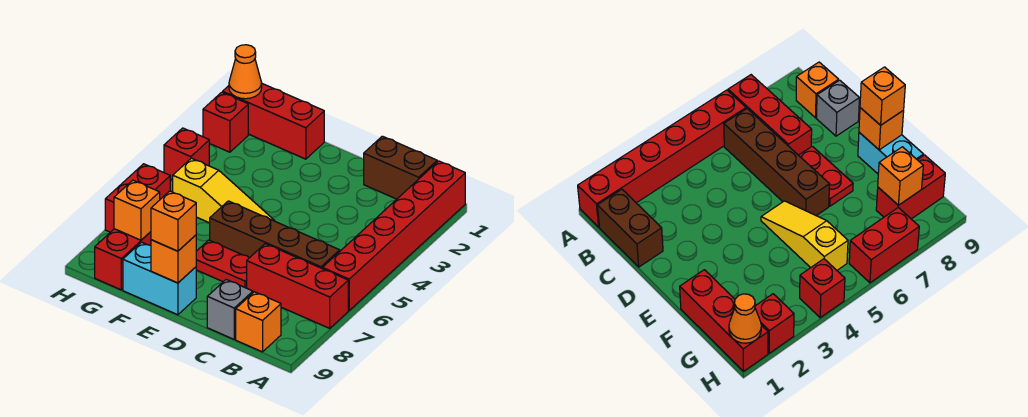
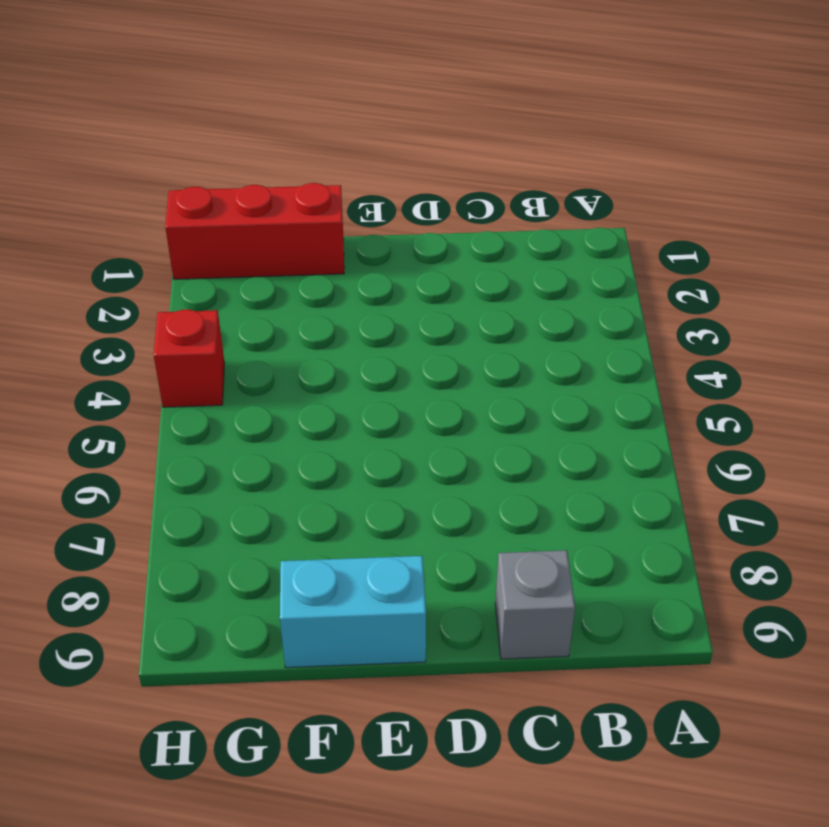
none -> red 1x6 brick [322,161,465,310]
none -> red 1x3 brick [247,244,348,328]
none -> brown 1x2 brick [364,136,437,199]

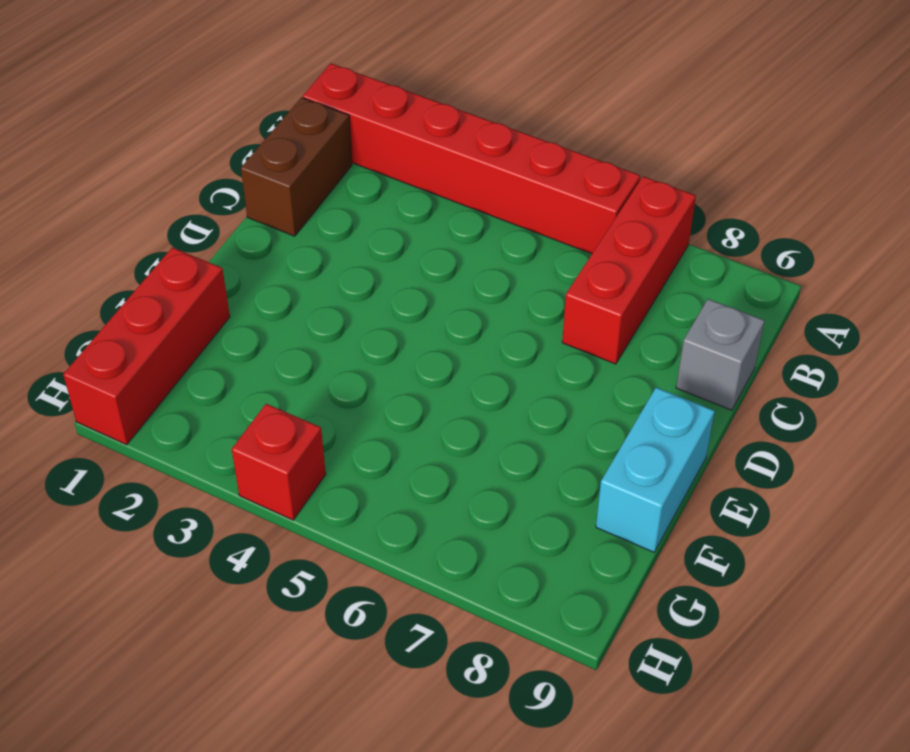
none -> brown 1x4 brick [210,201,340,268]
none -> orange 1x1 brick [236,292,281,352]
none -> red 1x2 plate [196,240,249,288]

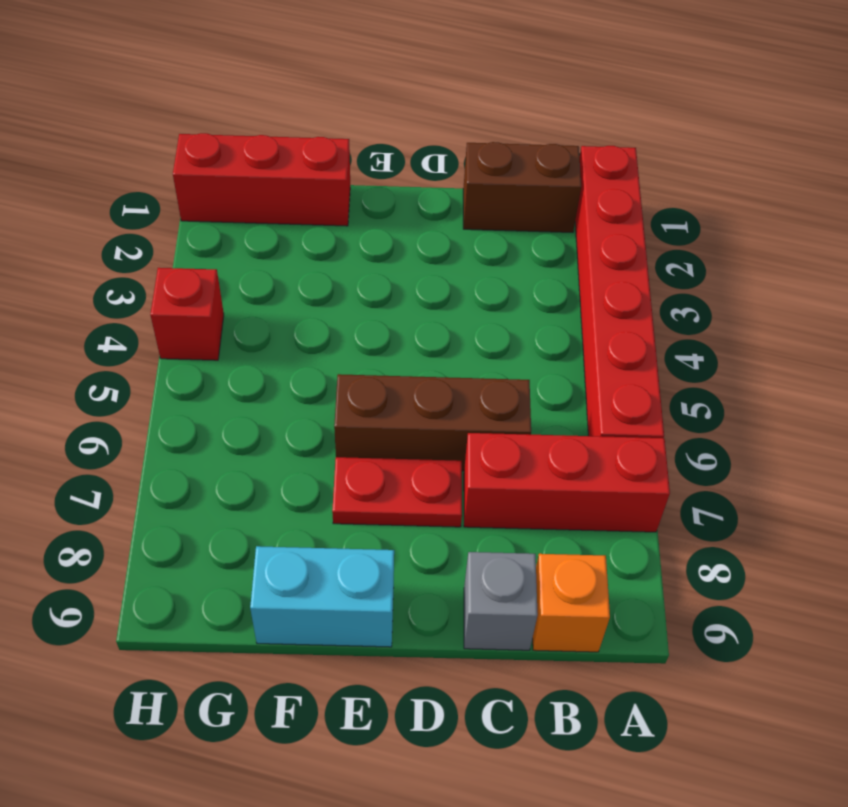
brown 1x3 brick [334,374,531,471] -> brown 1x4 brick [210,201,340,268]
none -> yellow 1x3 slope [173,158,274,223]
none -> red 1x2 brick [95,229,151,290]
none -> red 1x1 brick [203,92,248,152]

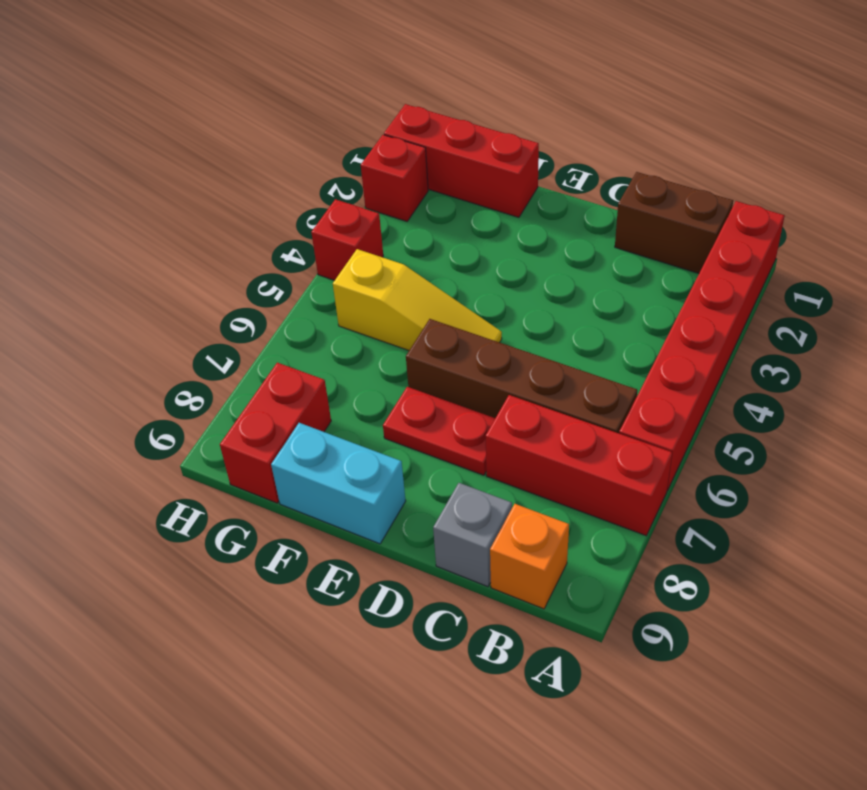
none -> red 1x2 brick [105,164,170,232]
none -> orange 1x1 brick [151,235,196,283]
none -> orange 1x1 brick [114,180,160,240]

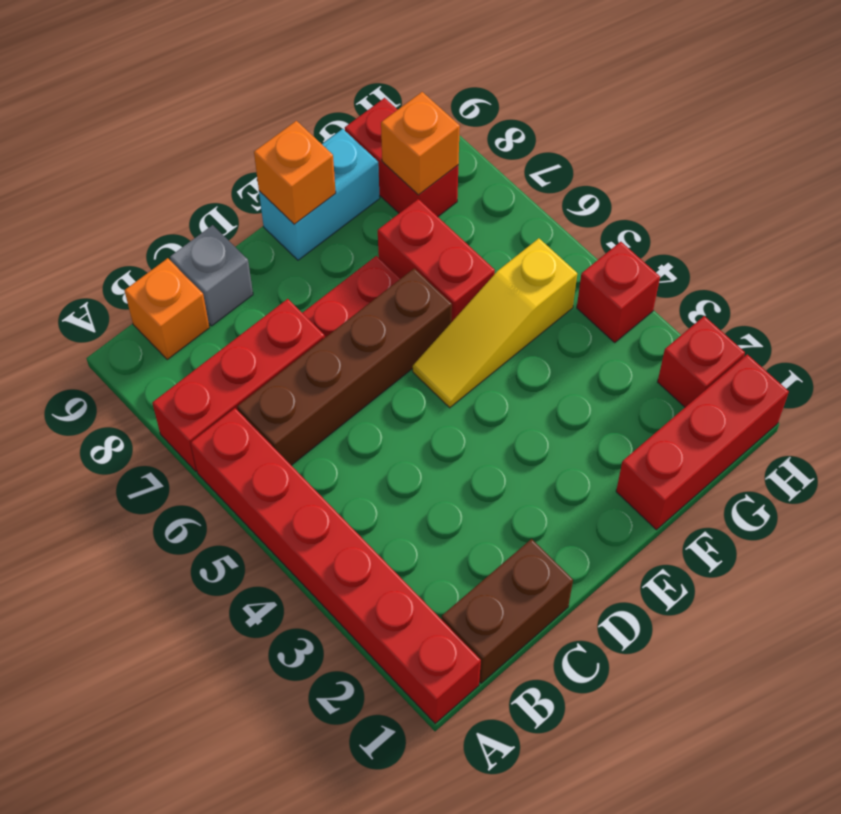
red 1x2 brick [378,199,495,322] -> red 1x2 brick moved to [105,164,170,232]
none -> orange 1x1 cone [229,45,262,99]
none -> orange 1x1 brick [151,191,196,251]

